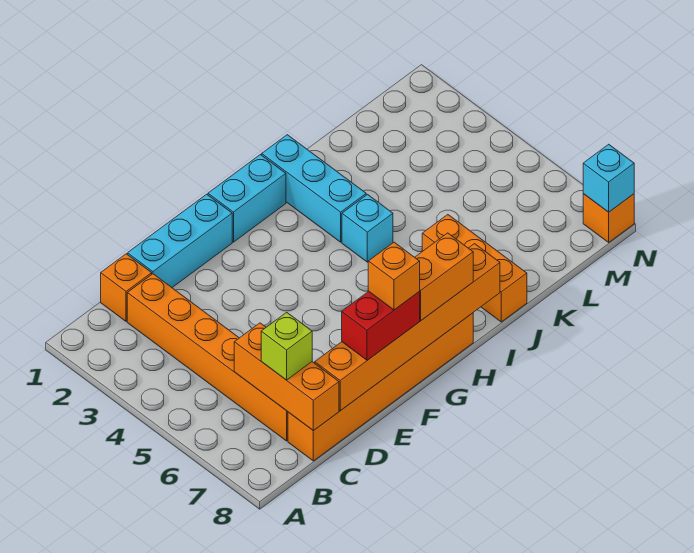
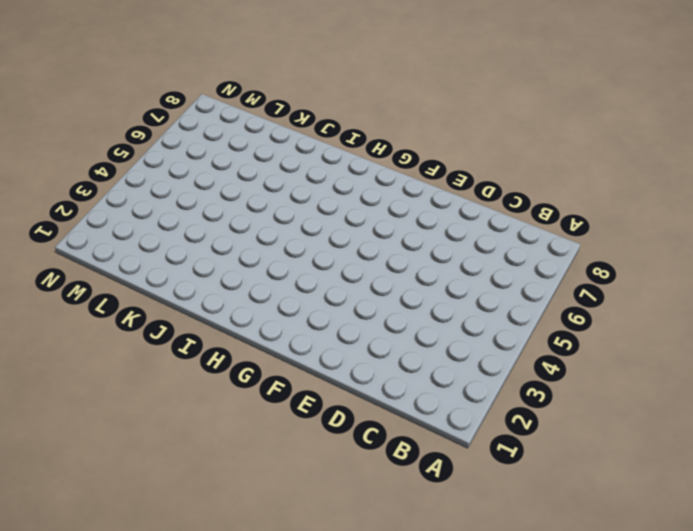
none -> orange 1x1 brick [101,254,152,321]
none -> orange 1x6 brick [127,274,288,441]
none -> orange 1x6 brick [288,313,473,461]

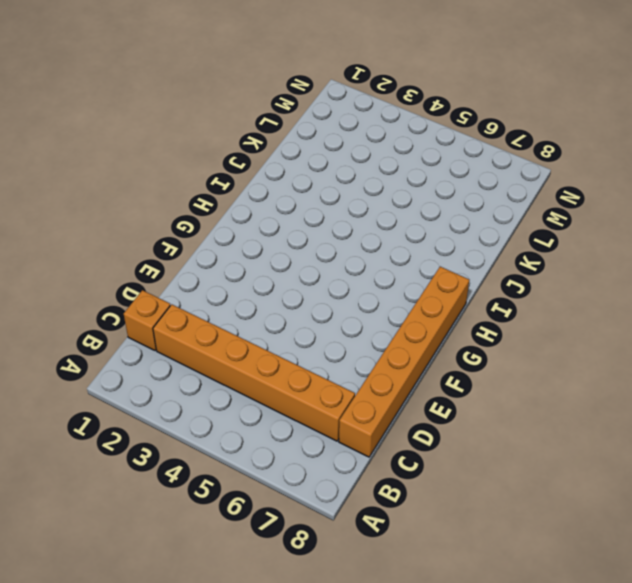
none -> cyan 1x3 brick [128,194,232,287]
none -> cyan 1x2 brick [208,155,286,242]
none -> cyan 1x3 brick [262,135,366,242]

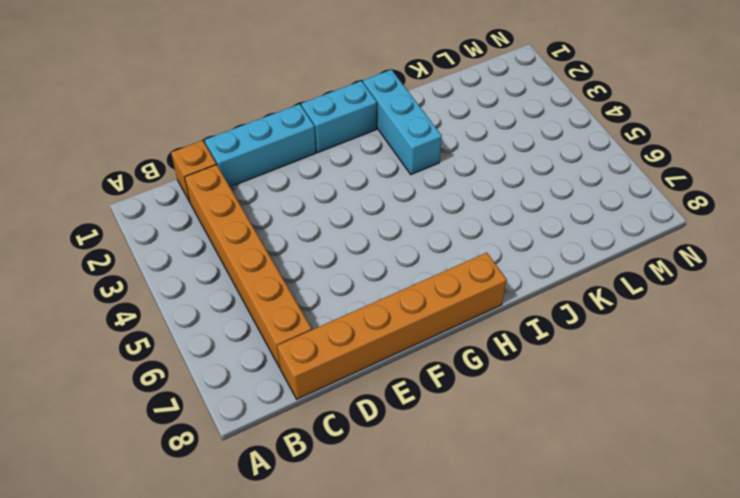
none -> cyan 1x1 brick [342,195,393,262]
none -> orange 1x3 brick [422,215,527,322]
none -> orange 1x1 brick [583,194,634,242]

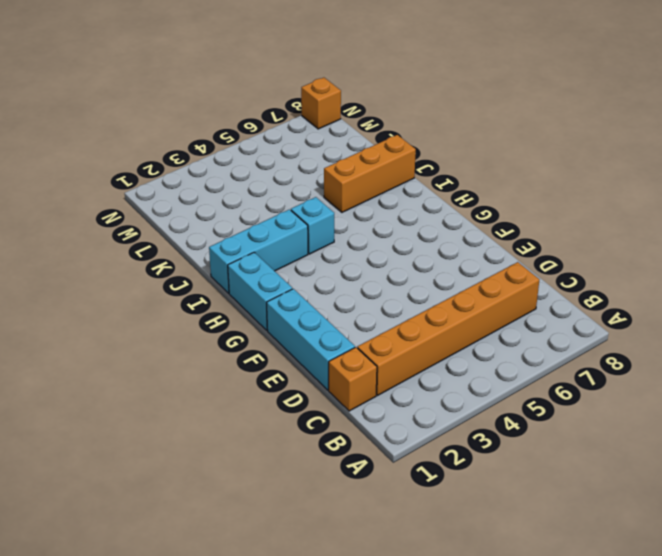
none -> orange 1x6 brick [288,313,473,461]
none -> orange 1x3 brick [234,323,339,431]
none -> orange 1x6 brick [315,244,500,411]

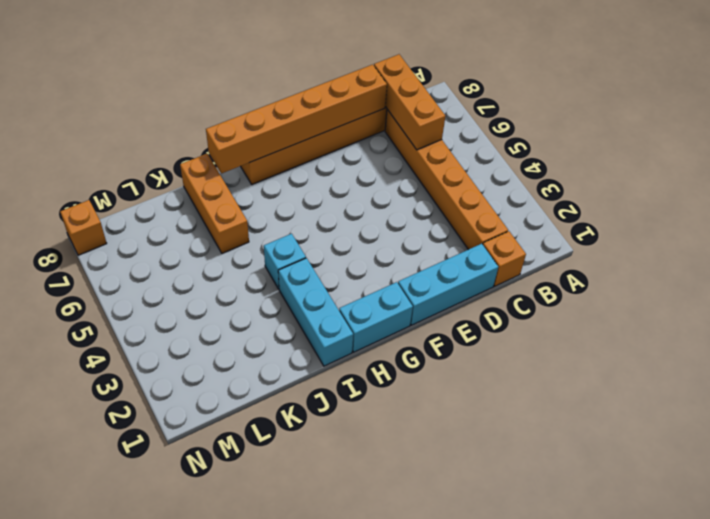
none -> cyan 1x1 brick [583,144,634,212]
none -> lime 1x1 brick [261,312,312,380]
none -> red 1x2 brick [342,291,420,360]

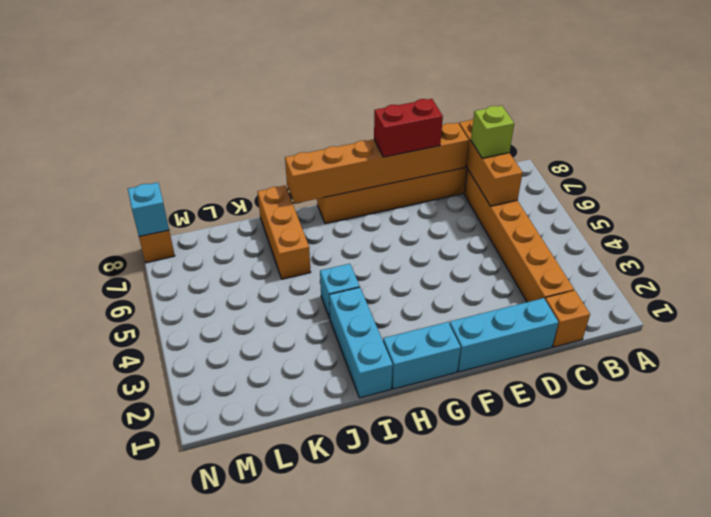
none -> orange 1x2 brick [415,233,473,320]
none -> orange 1x1 brick [368,242,420,310]

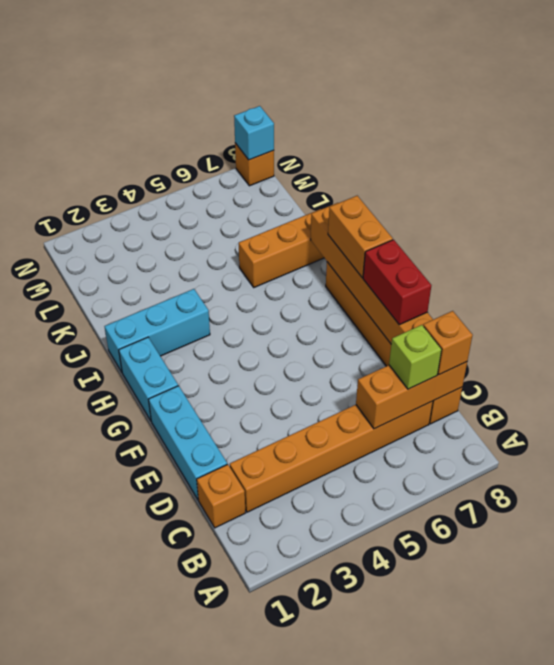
orange 1x1 brick [423,311,473,375] -> orange 1x1 brick moved to [368,242,420,310]
none -> cyan 1x1 brick [342,195,393,262]

